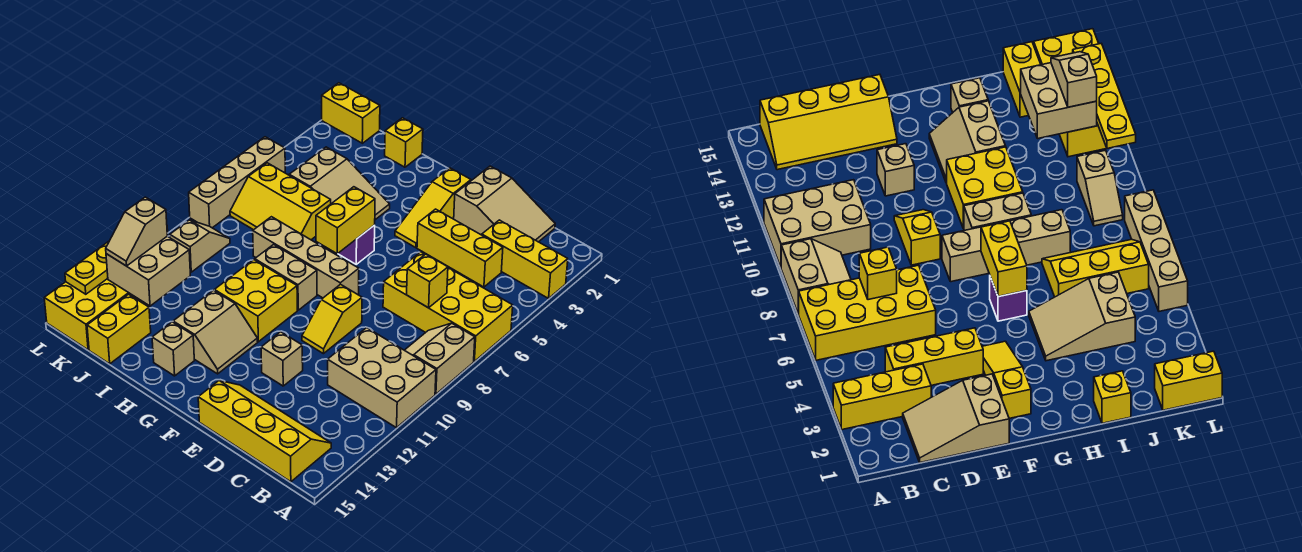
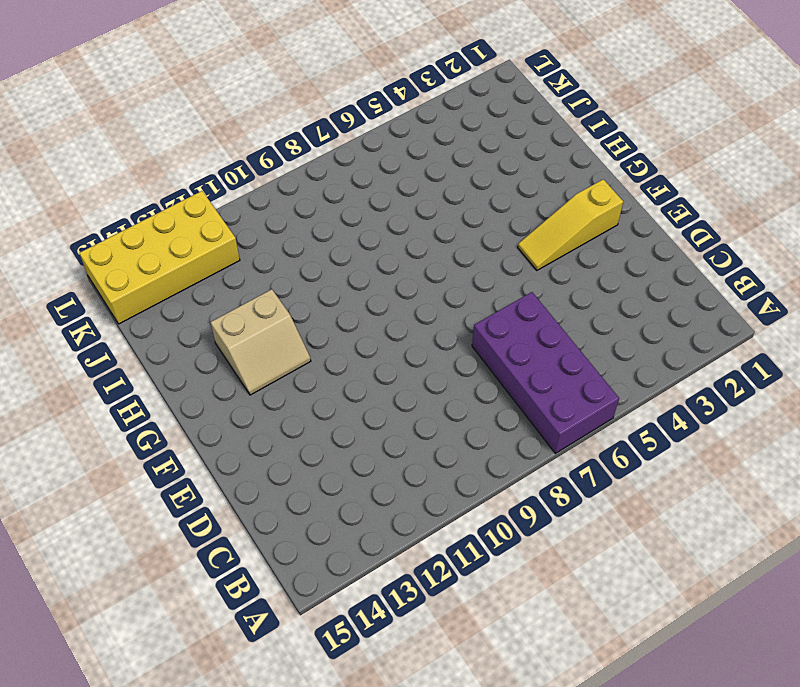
purple 2x4 brick [472,292,619,453] -> yellow 2x4 brick [383,252,513,361]
none -> yellow 1x3 brick [482,220,568,298]
none -> tan 2x2 slope [405,323,475,394]
none -> tan 2x3 brick [328,328,436,428]

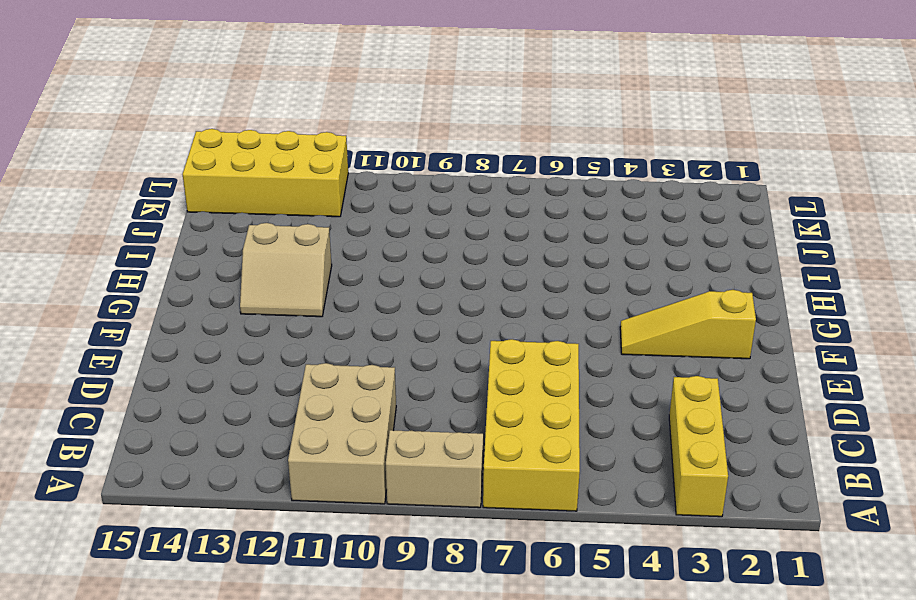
none -> yellow 2x4 slope [198,381,331,482]
none -> tan 2x3 slope [454,166,555,242]
none -> yellow 1x3 brick [417,209,503,287]

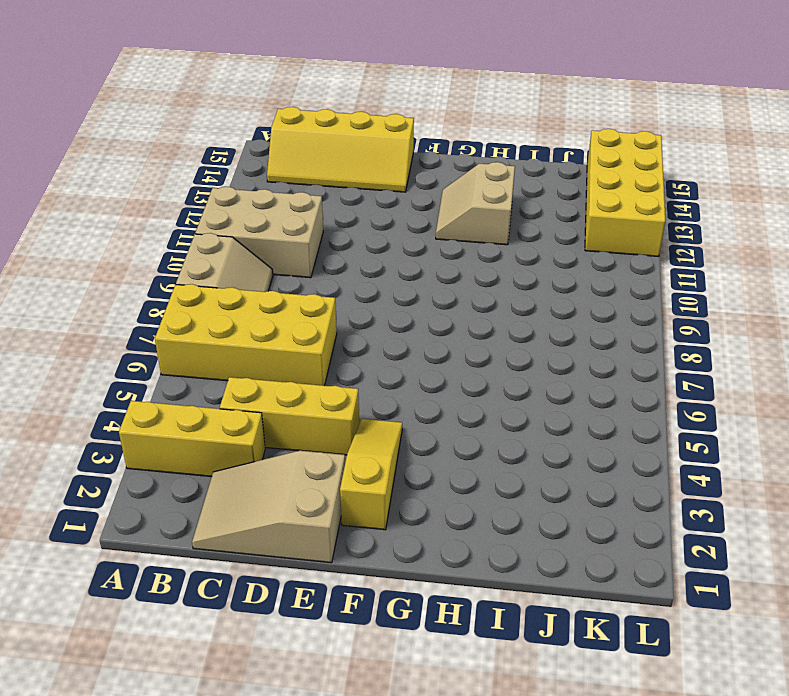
none -> yellow 1x2 slope [302,284,362,354]
none -> tan 1x1 brick [261,332,303,386]
none -> tan 1x4 brick [253,217,359,298]

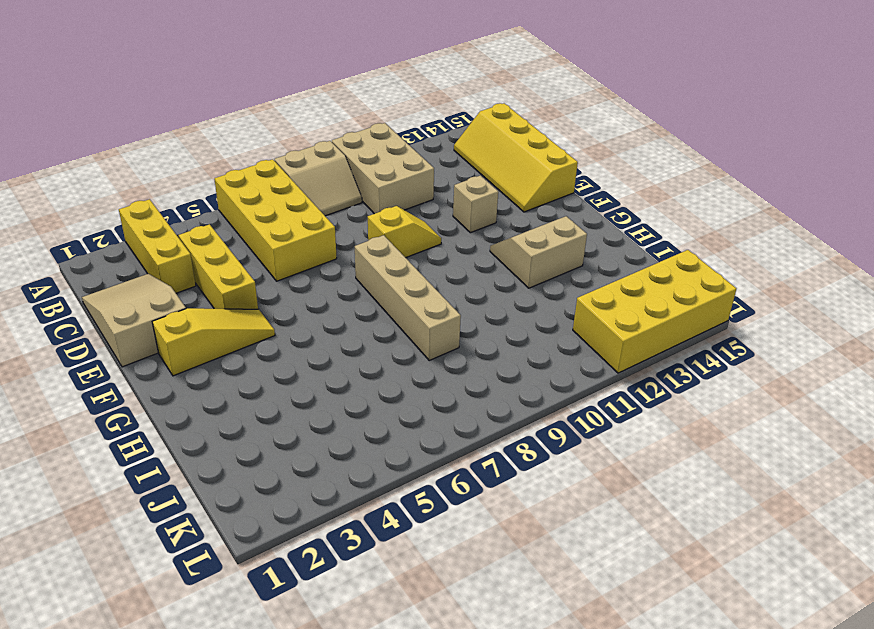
none -> purple 1x1 brick [338,225,375,264]
none -> tan 1x2 brick [255,244,317,310]
none -> yellow 2x2 brick [214,260,297,342]

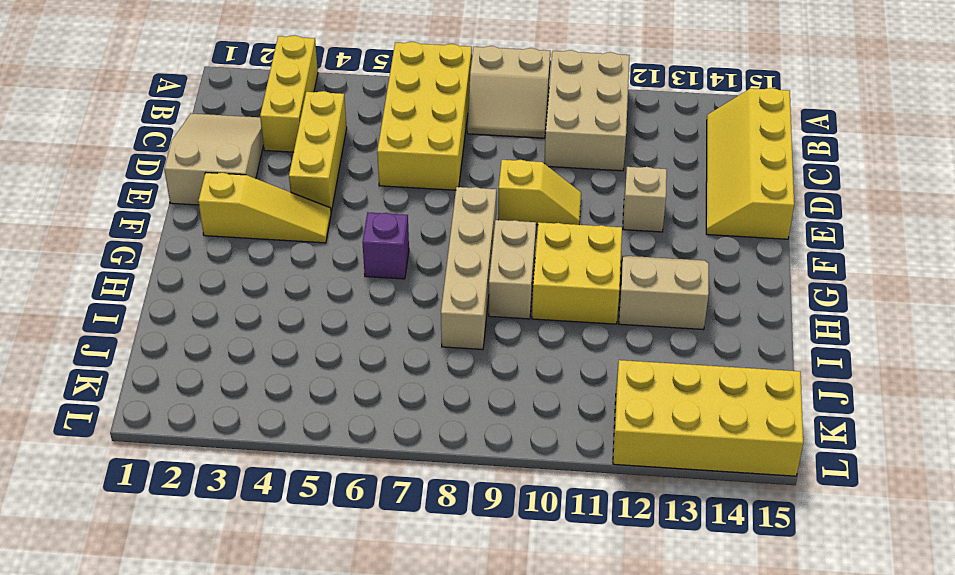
none -> tan 2x3 slope [289,147,390,220]
none -> tan 1x1 brick [152,322,194,376]
none -> yellow 1x1 brick [385,118,423,167]

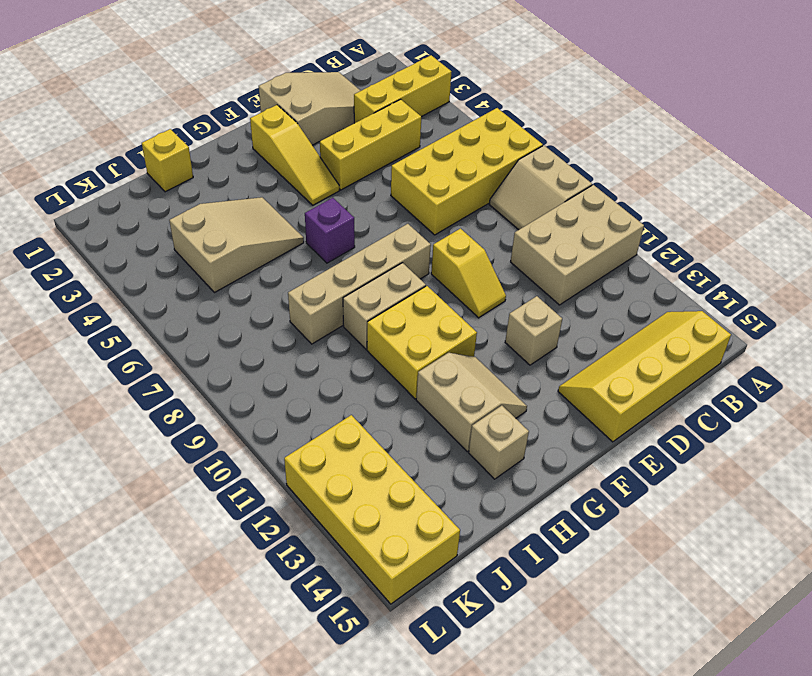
none -> yellow 2x3 slope [230,163,331,240]
none -> yellow 1x2 brick [87,294,151,364]
none -> yellow 1x2 brick [322,83,380,143]

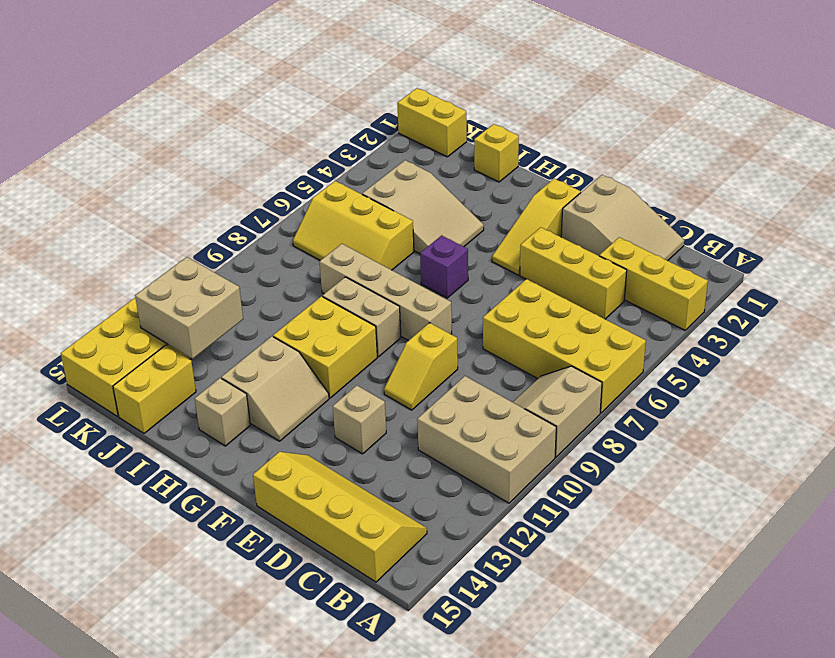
none -> tan 1x2 slope [170,220,230,272]
none -> tan 1x4 brick [189,137,285,228]
none -> yellow 1x1 brick [407,254,448,308]

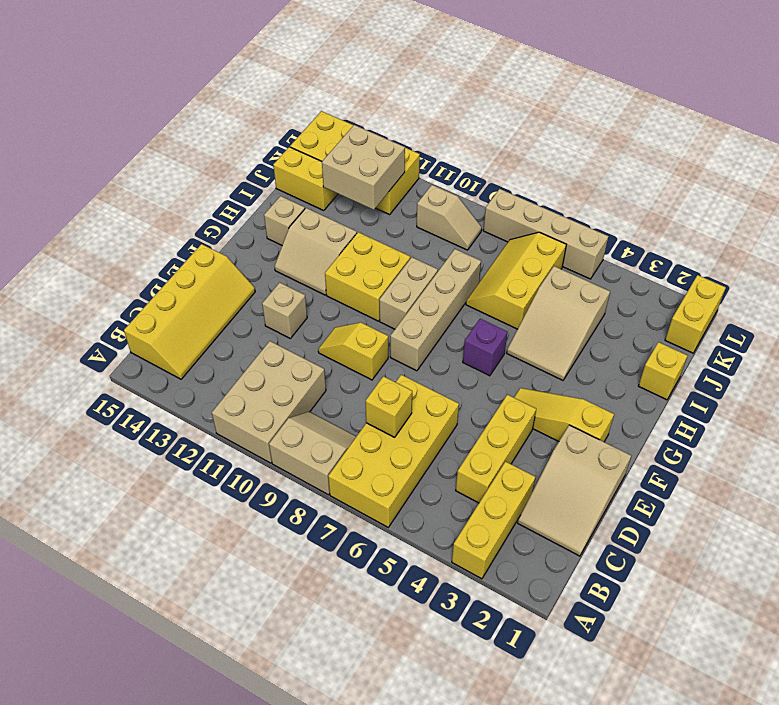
none -> yellow 1x2 brick [316,187,375,254]
none -> yellow 1x4 plate [65,229,168,294]
none -> tan 1x2 slope [106,197,167,266]

